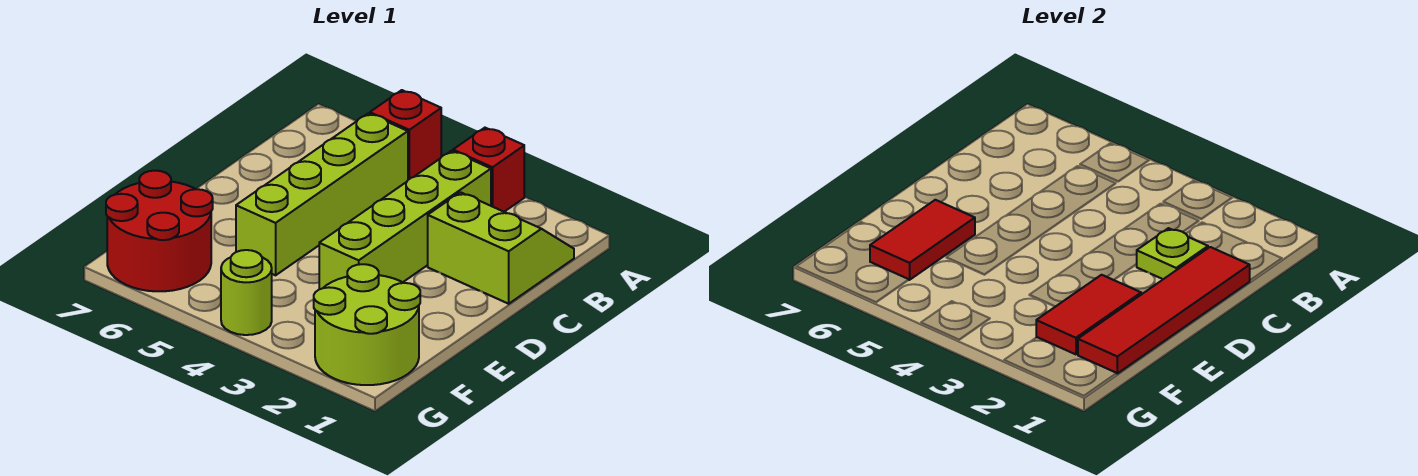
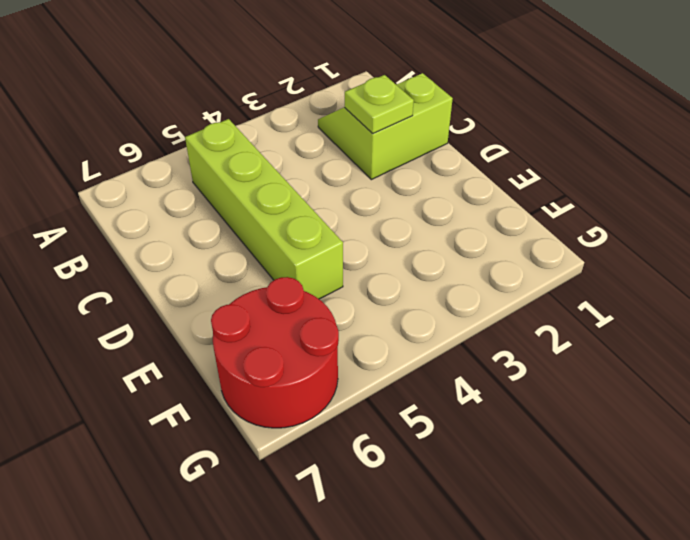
none -> red 1x1 brick [453,128,524,212]
none -> red 1x1 brick [370,90,441,180]
none -> lime 1x4 brick [319,151,491,289]

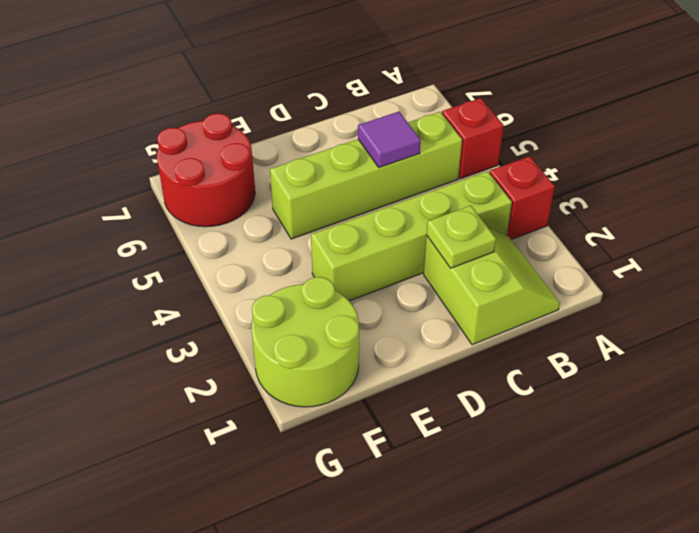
purple 1x1 tile [358,112,421,167] -> none
none -> lime 1x1 round brick [221,250,272,335]
none -> red 1x4 tile [1078,247,1250,373]
none -> red 1x2 tile [1036,275,1141,354]

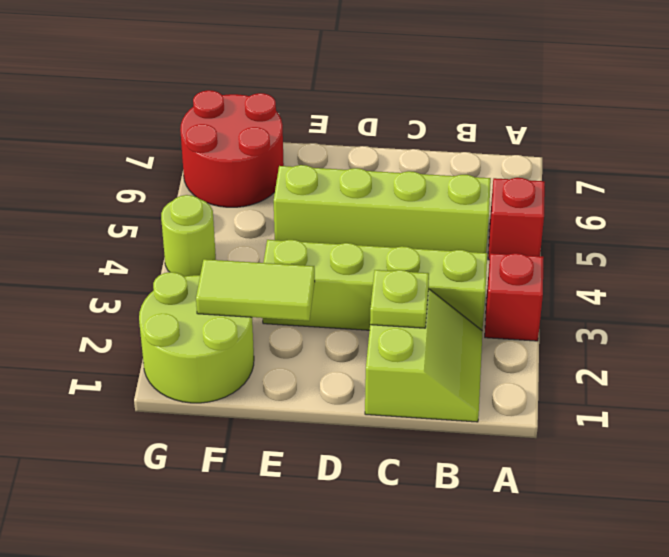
lime 1x2 tile [196,259,315,321] -> red 1x2 tile [1036,275,1141,354]
none -> red 1x4 tile [1078,247,1250,373]
none -> red 1x2 tile [870,200,975,280]

